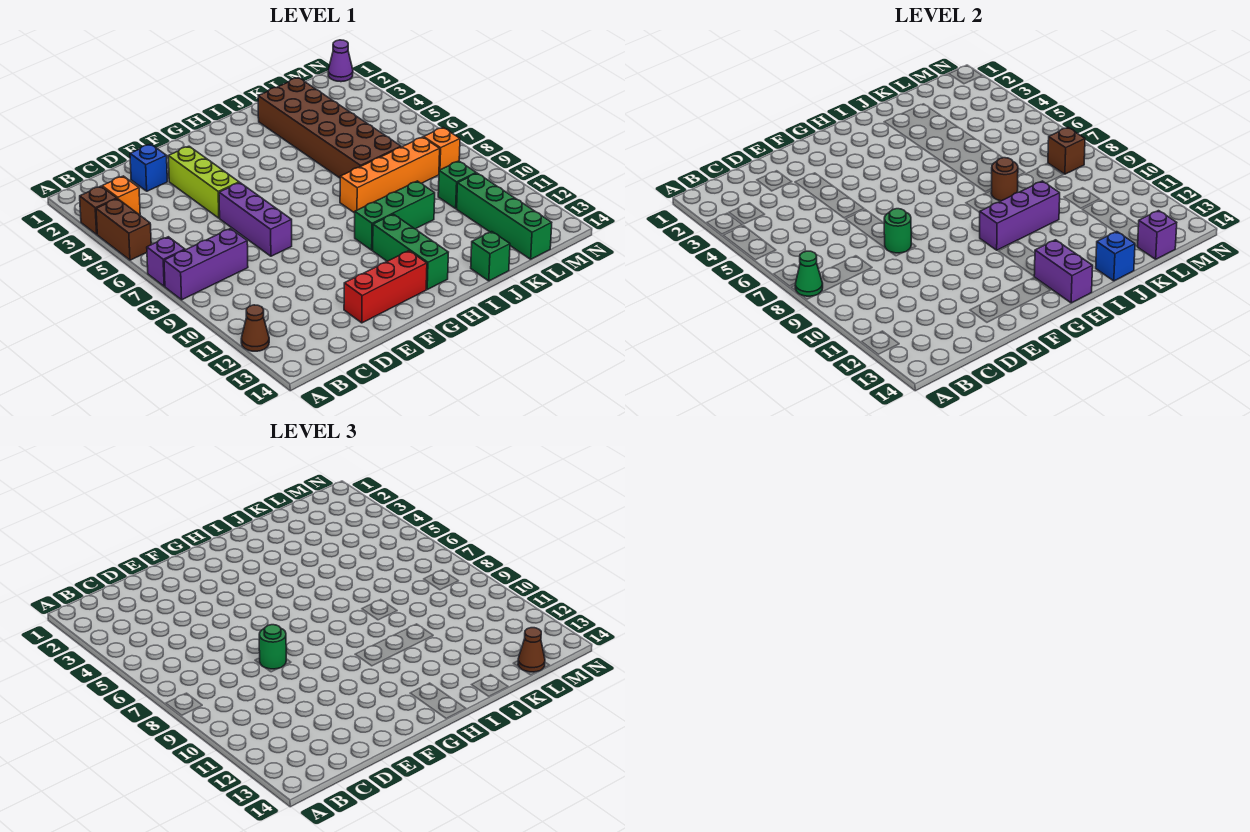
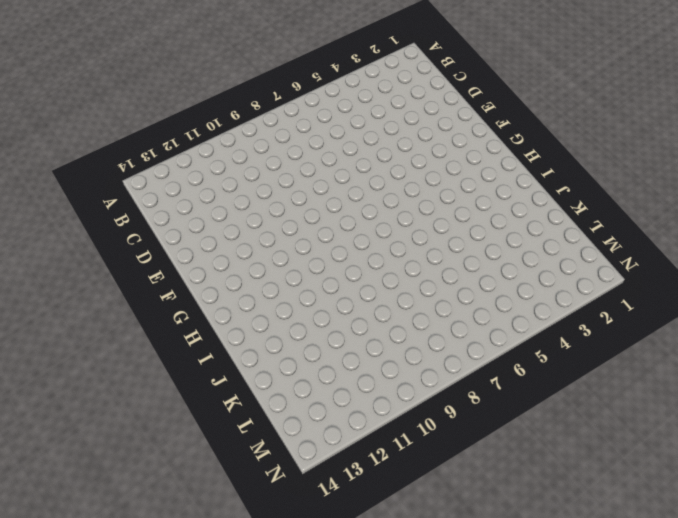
none -> brown 1x1 brick [80,186,117,234]
none -> brown 1x2 brick [96,199,151,260]
none -> purple 1x1 brick [147,237,185,286]

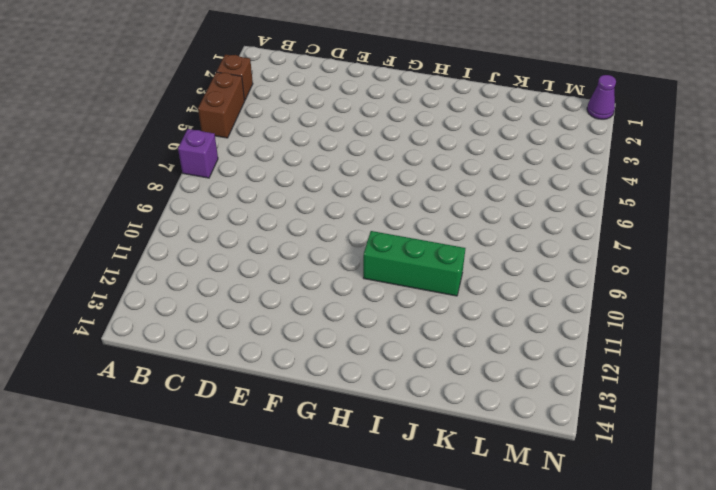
none -> purple 1x3 brick [164,228,248,300]
none -> brown 1x1 cone [241,305,269,351]
none -> orange 1x1 brick [102,176,140,215]

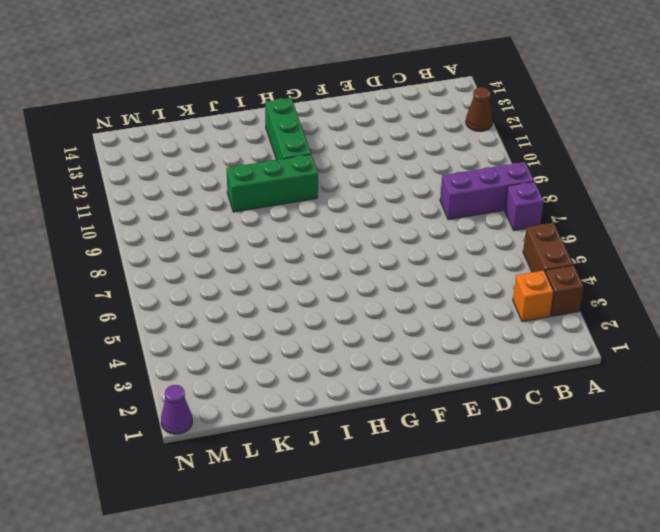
none -> blue 1x1 brick [130,144,167,191]
none -> lime 1x3 brick [168,146,239,218]
none -> purple 1x3 brick [219,183,292,256]

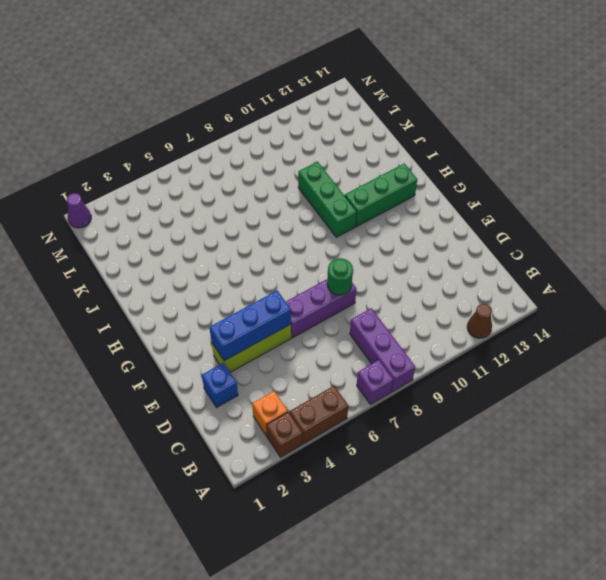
blue 1x3 brick [209,291,291,361] -> none
none -> red 1x3 brick [344,251,427,323]
none -> orange 1x4 brick [340,137,440,213]
none -> brown 2x6 brick [258,78,401,178]

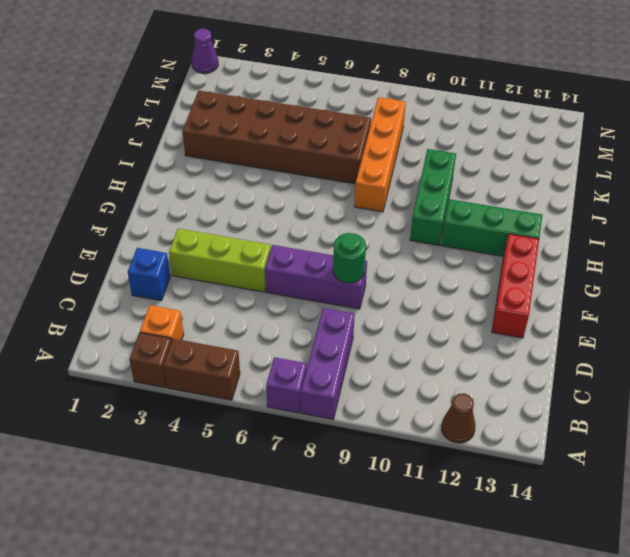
none -> green 1x1 brick [471,232,510,281]
none -> green 1x1 brick [438,161,476,208]
none -> green 1x4 brick [457,173,552,259]

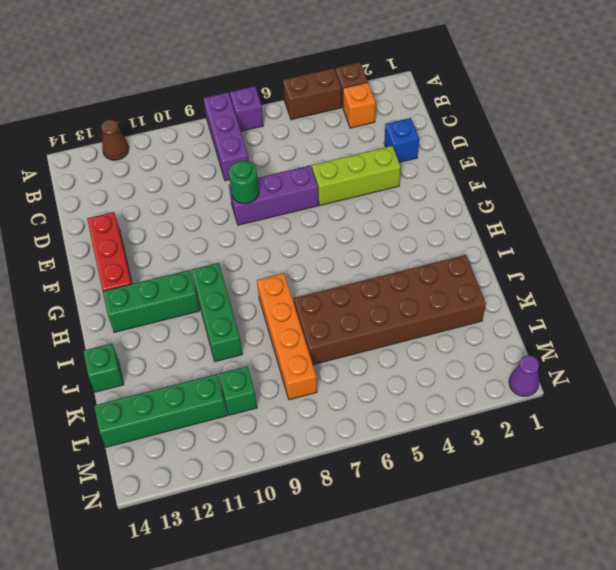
none -> orange 1x1 brick [424,128,460,170]
none -> green 1x1 cone [795,251,823,296]
none -> purple 1x3 brick [979,181,1060,250]

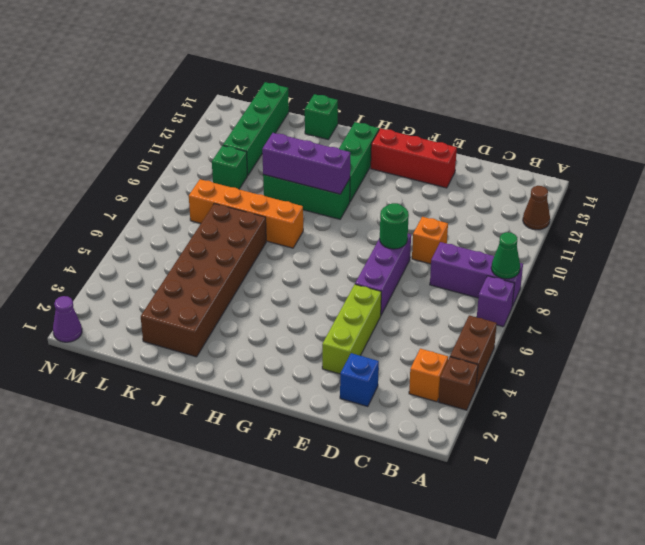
orange 1x1 brick [412,217,448,264] -> orange 1x1 brick moved to [424,128,460,170]
none -> purple 1x2 brick [1034,240,1093,303]
none -> brown 1x1 round brick [991,158,1018,201]
none -> blue 1x1 brick [1096,232,1135,281]

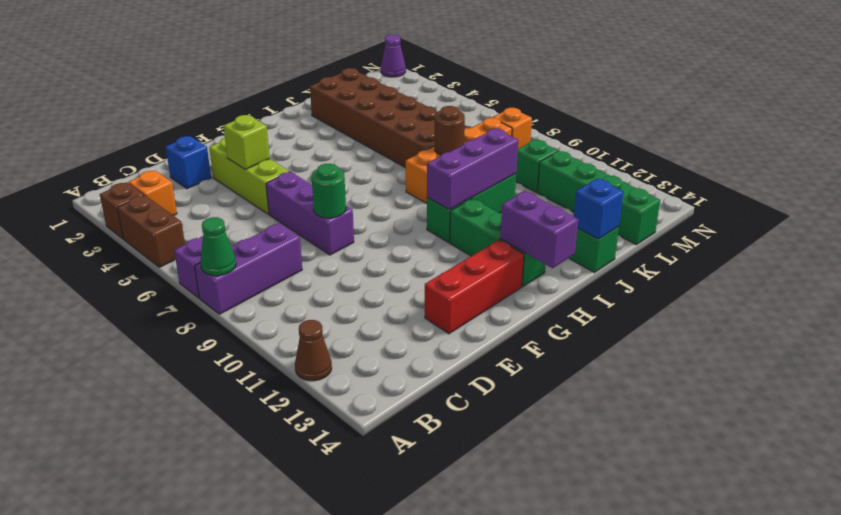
lime 1x1 brick [224,115,270,169] -> none
none -> purple 1x1 brick [1138,211,1177,259]
none -> brown 1x1 brick [1048,128,1085,174]
none -> green 1x1 round brick [259,625,286,669]

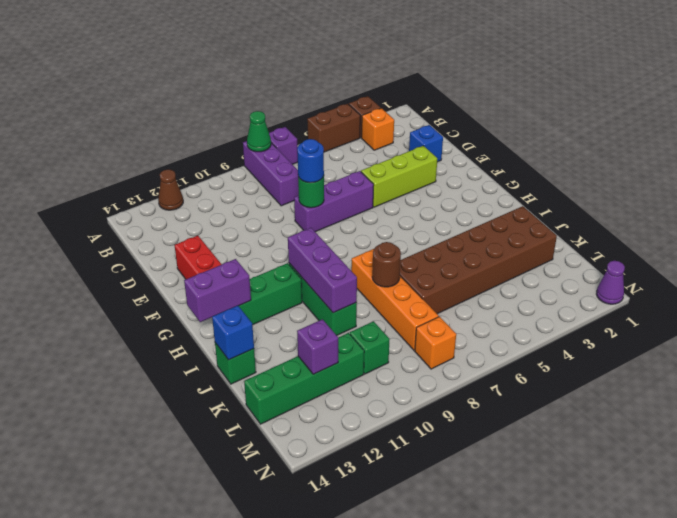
blue 1x1 round brick [297,139,324,183] -> green 1x1 round brick [259,625,286,669]
purple 1x1 brick [297,319,338,374] -> purple 1x1 brick moved to [1138,211,1177,259]
none -> brown 1x1 brick [1048,128,1085,174]
none -> brown 1x1 cone [518,628,545,672]

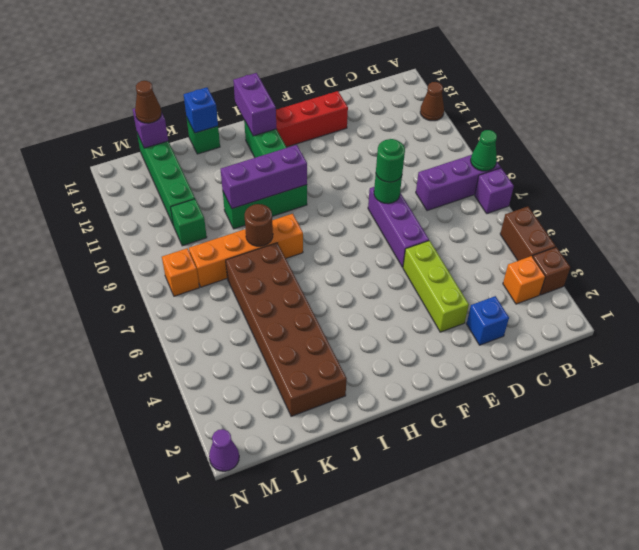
none -> brown 1x1 brick [1048,128,1085,174]

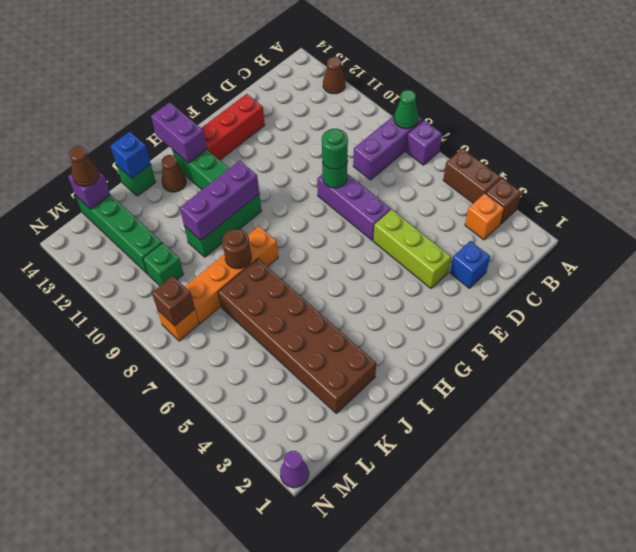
brown 1x1 cone [162,155,186,192] -> none

